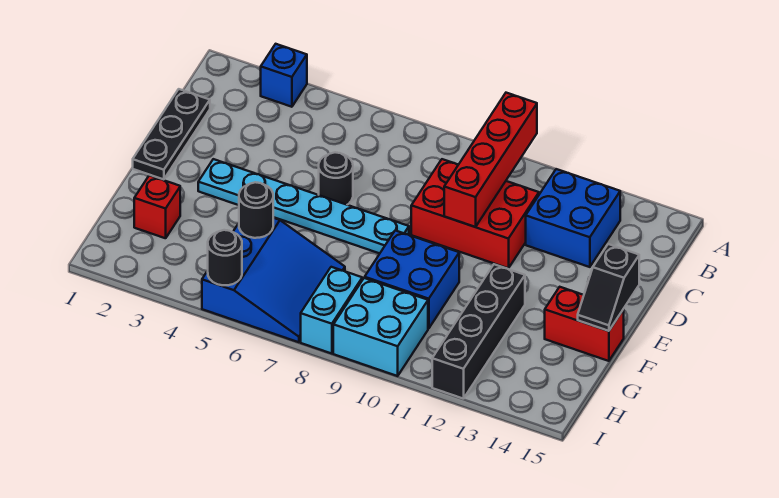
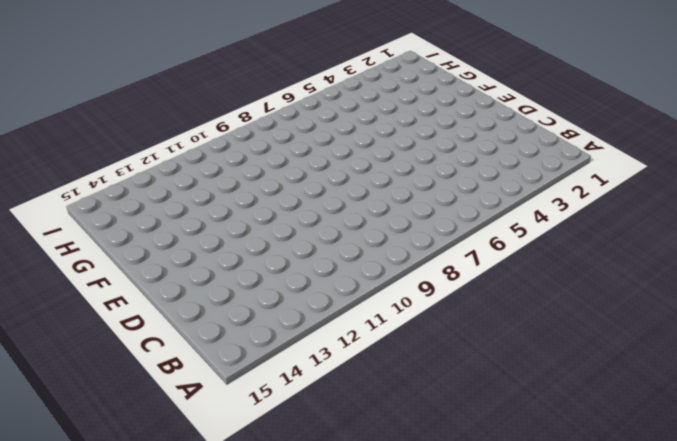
none -> blue 1x1 brick [261,44,307,107]
none -> blue 2x2 brick [526,169,620,267]
none -> black 1x3 plate [133,89,210,179]

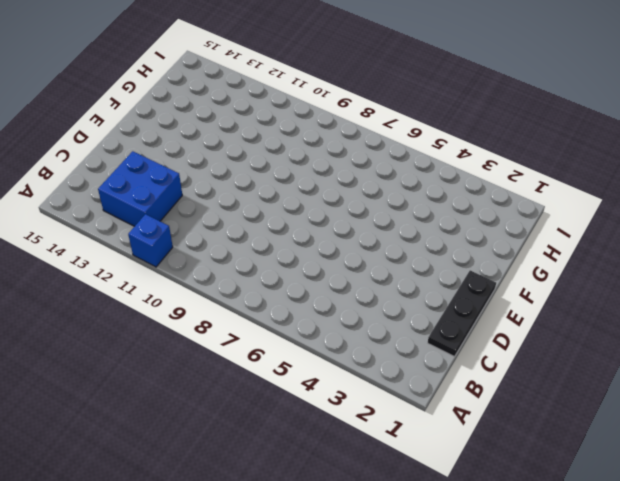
blue 1x1 brick [128,214,173,267] -> blue 1x1 brick moved to [261,44,307,107]
none -> red 2x3 brick [411,159,539,268]
none -> black 1x1 round brick [319,152,353,205]
none -> cyan 1x6 plate [198,159,409,253]

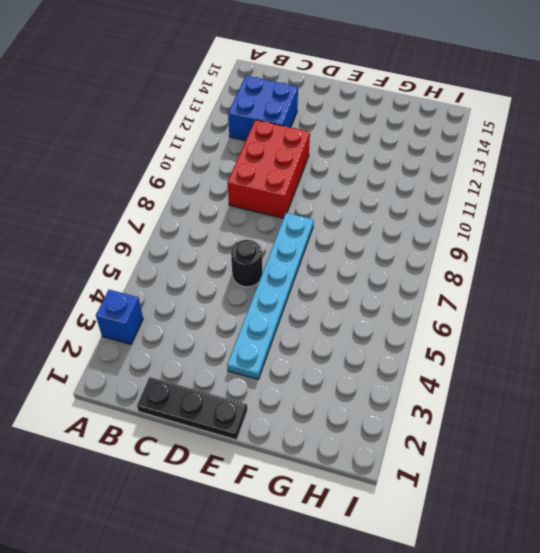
none -> blue 2x2 brick [365,230,459,329]
none -> black 1x4 brick [432,264,525,399]
none -> red 1x2 brick [545,287,624,361]

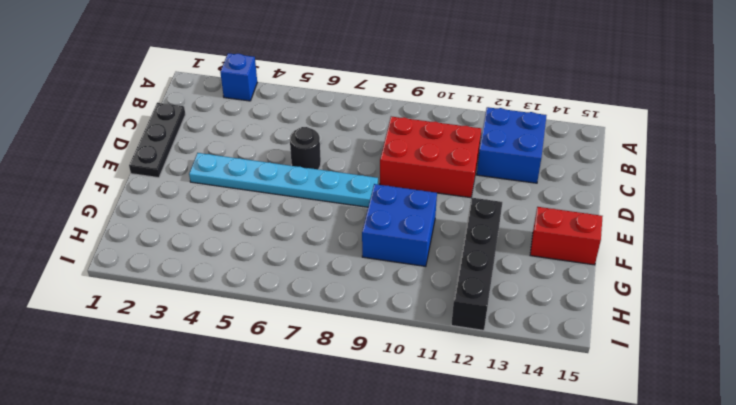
none -> red 1x1 brick [134,175,180,238]
none -> blue 3x3 slope [202,218,345,342]
none -> cyan 1x2 brick [301,267,362,354]

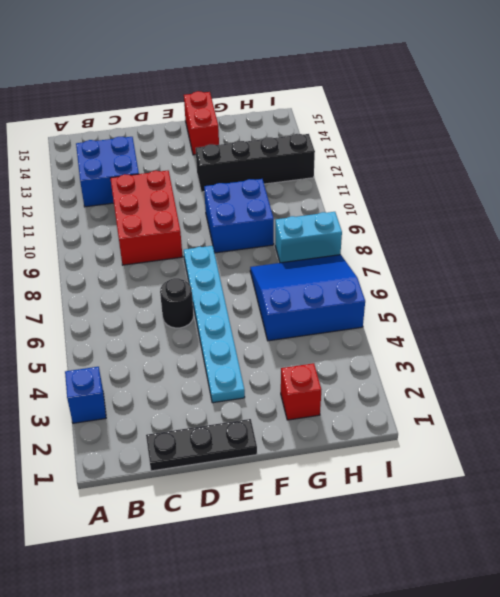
none -> cyan 2x2 brick [333,278,428,376]
none -> red 1x4 brick [444,93,537,227]
none -> black 1x2 slope [578,244,639,331]

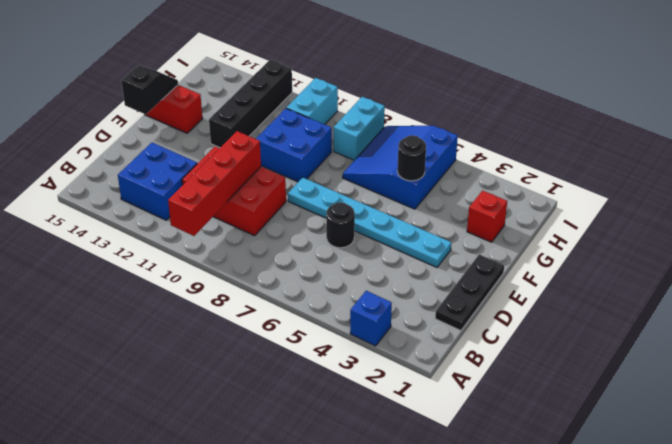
cyan 1x2 brick [286,78,338,124] -> cyan 2x2 brick [333,278,428,376]
none -> black 1x1 round brick [208,230,242,285]

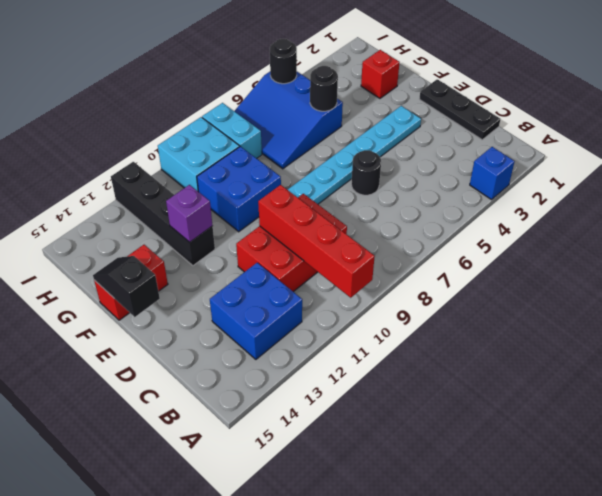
purple 1x1 brick [166,185,213,242] -> none

